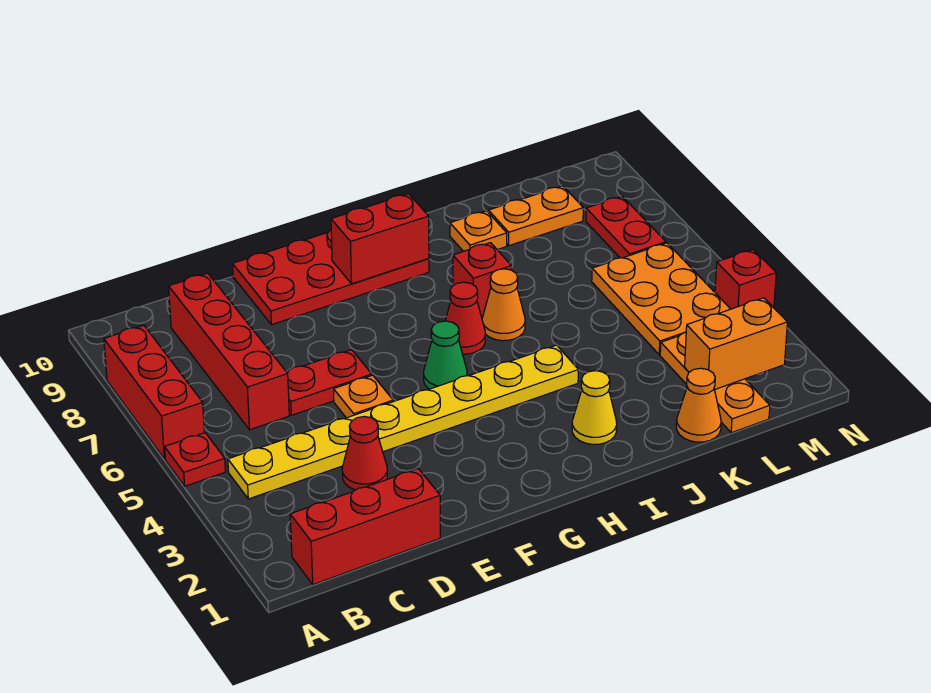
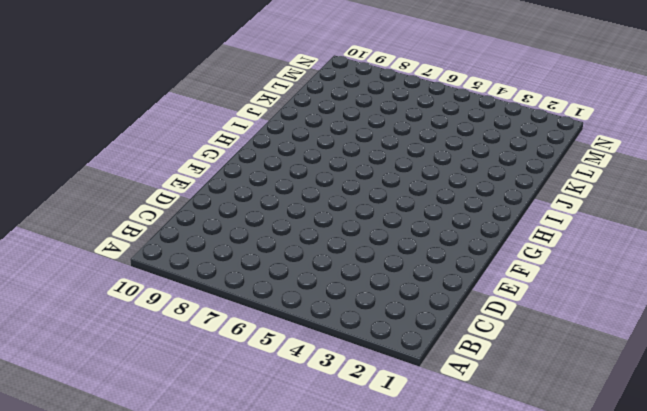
none -> red 1x1 plate [165,433,225,486]
none -> red 1x3 brick [104,325,204,459]
none -> red 1x3 brick [290,469,440,585]

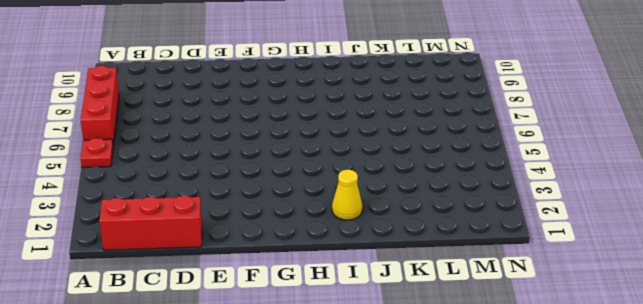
none -> yellow 1x8 plate [228,345,578,499]
none -> red 1x4 brick [169,273,289,430]
none -> red 1x1 cone [342,417,387,490]

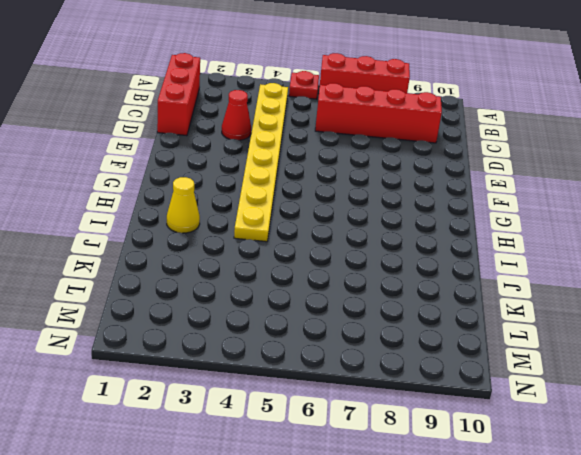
none -> red 1x2 plate [287,350,372,415]
none -> orange 1x1 plate [334,375,393,418]
none -> red 2x4 plate [232,230,429,325]

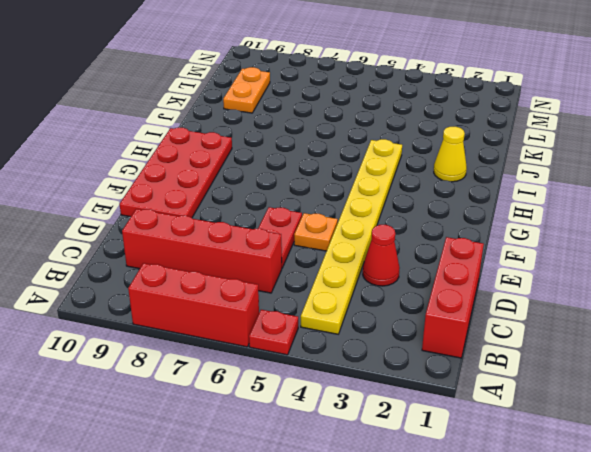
none -> green 1x1 cone [424,321,467,389]
none -> red 1x1 cone [445,282,485,354]
none -> orange 1x1 cone [482,269,525,341]

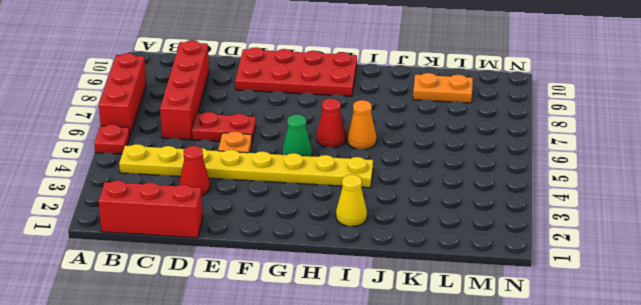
none -> red 1x1 brick [453,243,511,317]
none -> orange 1x1 plate [450,211,507,251]
none -> orange 1x1 cone [676,368,721,442]

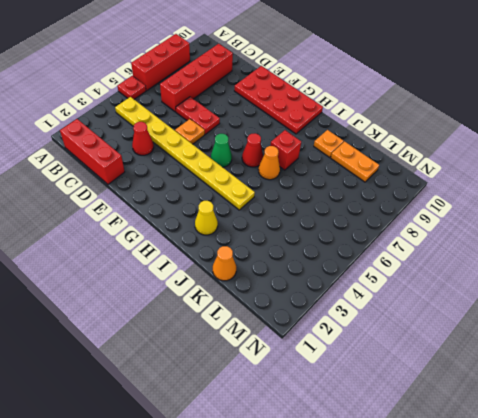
none -> orange 1x3 plate [660,332,770,433]
none -> orange 2x3 plate [592,243,730,355]
none -> red 1x2 plate [586,196,666,258]

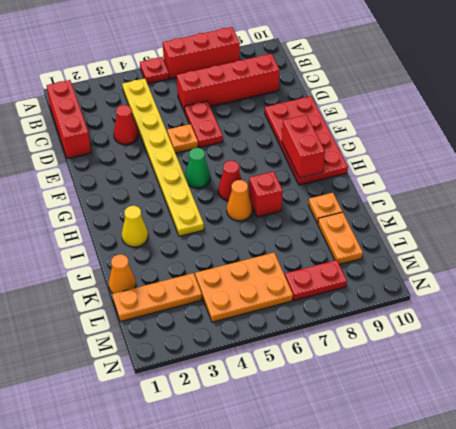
none -> red 1x1 brick [715,250,776,309]
none -> orange 1x2 brick [685,298,787,390]

